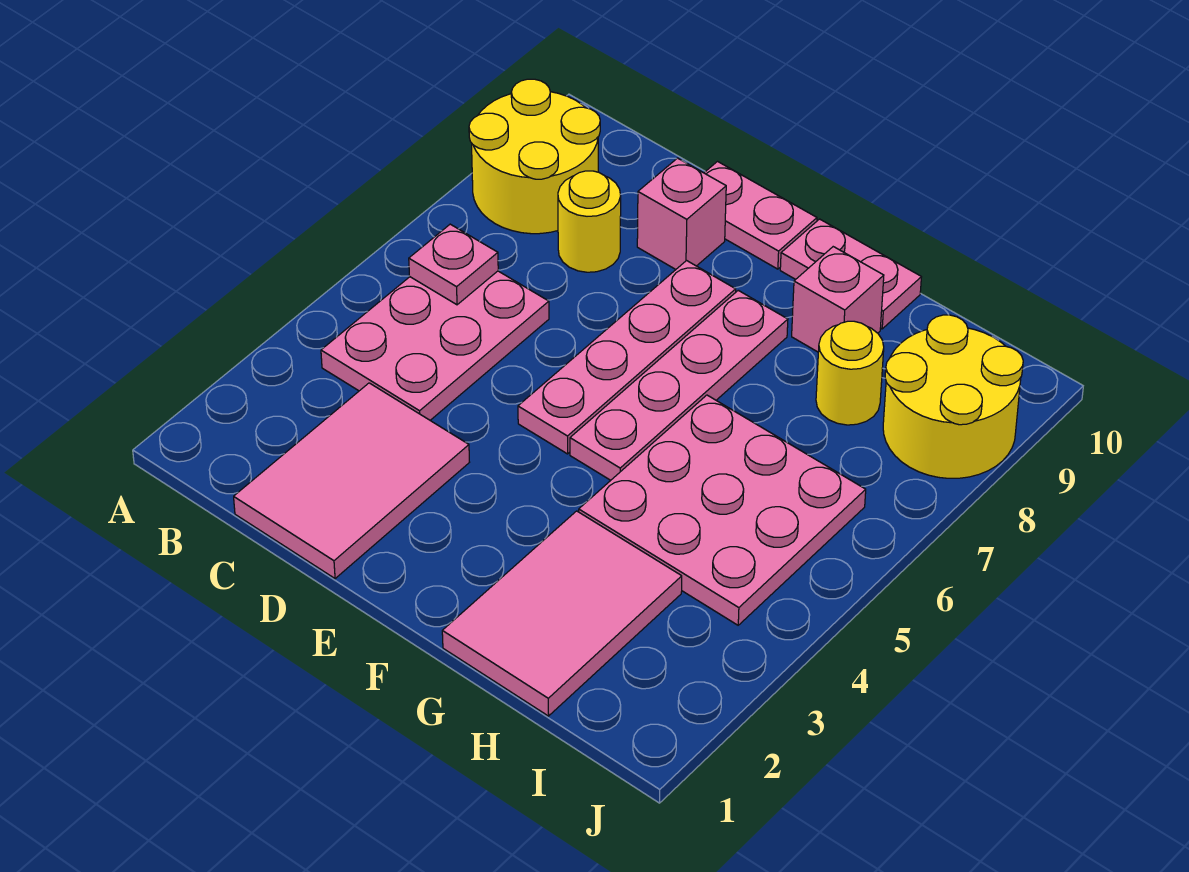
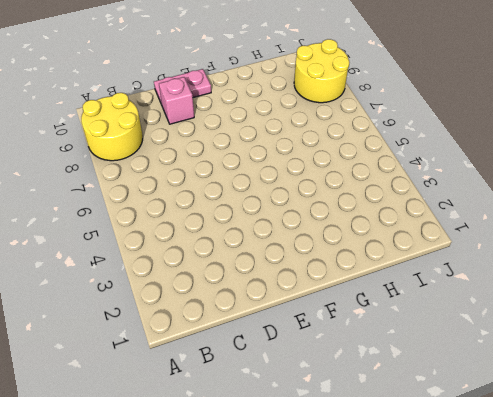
none -> pink 2x3 plate [321,271,549,420]
none -> pink 2x3 tile [234,383,469,579]
none -> yellow 1x1 round brick [558,171,621,272]

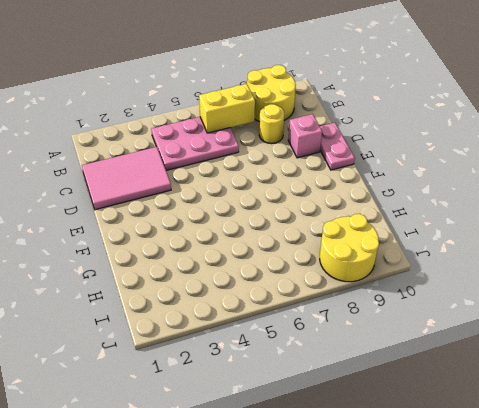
yellow 1x2 brick [199,84,255,133] -> pink 1x1 plate [409,224,498,305]
none -> pink 1x4 plate [518,261,736,454]
none -> pink 1x4 plate [570,290,788,480]
none -> pink 1x2 plate [780,219,921,329]

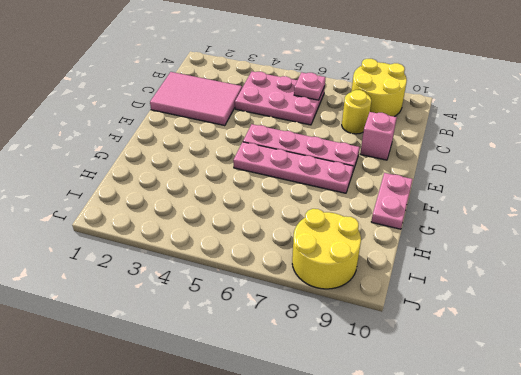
none -> pink 1x2 plate [704,162,817,269]
none -> pink 2x3 tile [442,511,682,716]
none -> pink 3x3 plate [579,395,866,625]

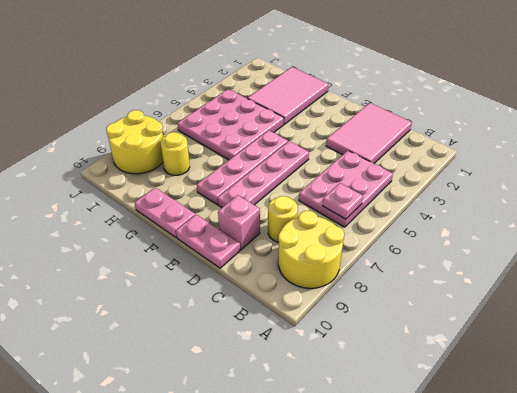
none -> pink 1x1 brick [792,247,884,352]

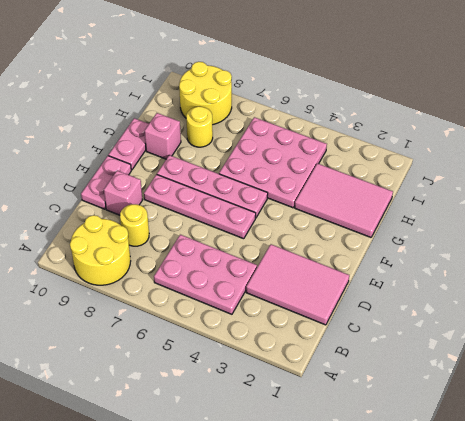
none -> pink 1x1 plate [409,224,498,305]

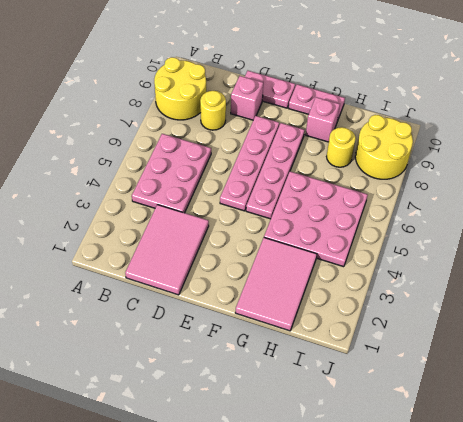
none -> pink 1x1 plate [409,224,498,305]

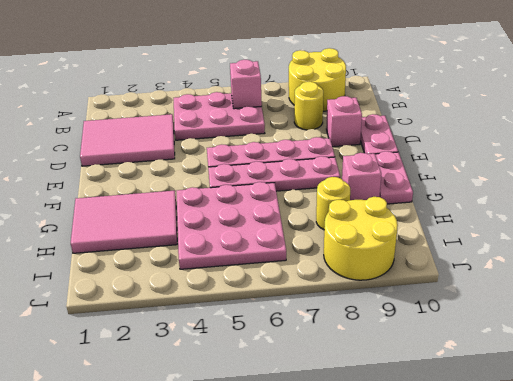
pink 1x1 brick [230,60,262,109] -> pink 1x1 plate [409,224,498,305]

